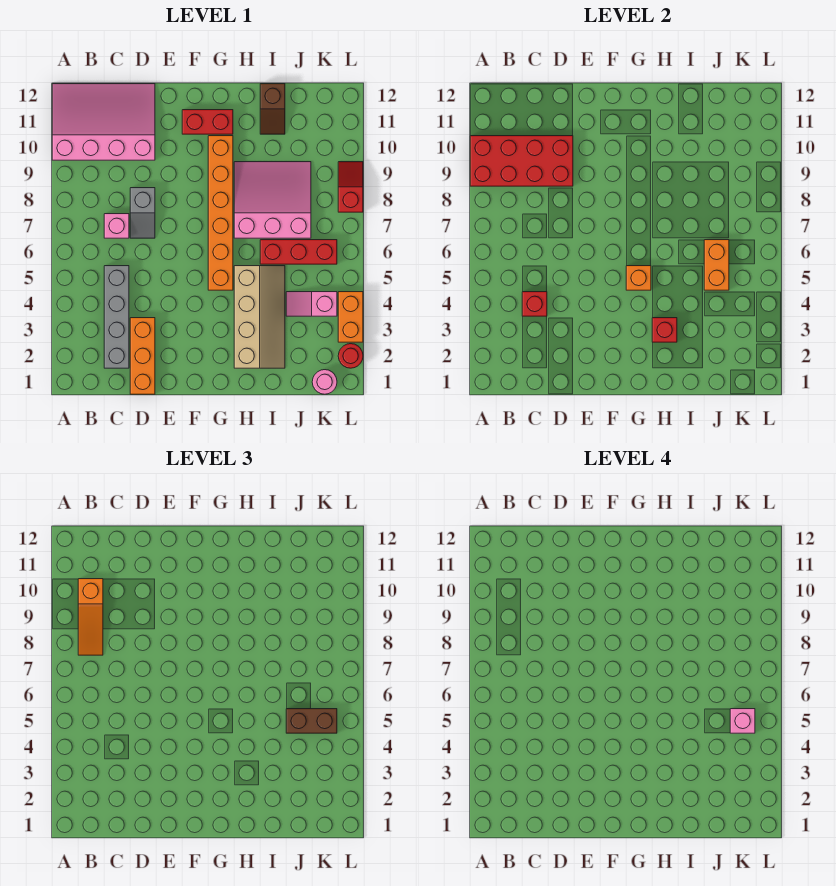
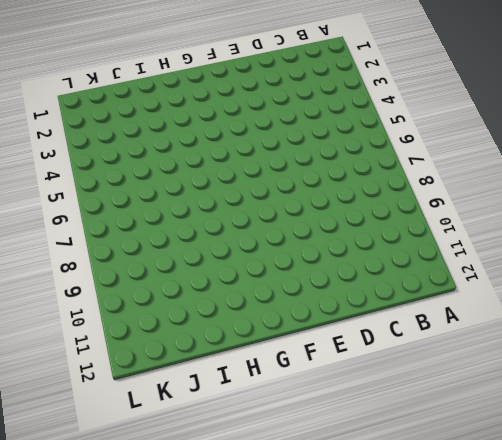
none -> pink 3x4 slope [52,84,155,160]
none -> grey 1x4 brick [104,266,129,368]
none -> pink 1x1 brick [104,214,129,238]

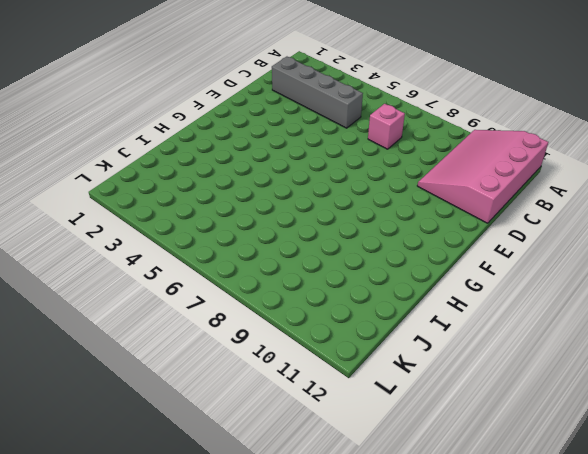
pink 3x4 slope [417,130,548,223] -> pink 3x4 slope turned to [52,84,155,160]
none -> orange 1x3 brick [130,318,155,394]
none -> grey 1x2 slope [130,188,155,238]
none -> red 1x2 brick [182,110,233,134]

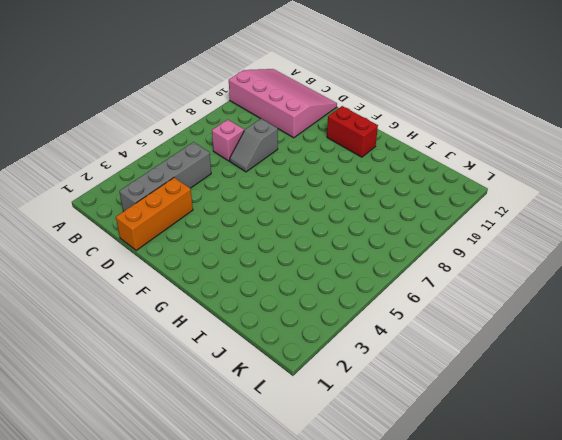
none -> orange 1x6 brick [208,136,233,290]
none -> tan 2x4 slope [234,266,285,368]
none -> pink 3x3 slope [234,162,311,238]

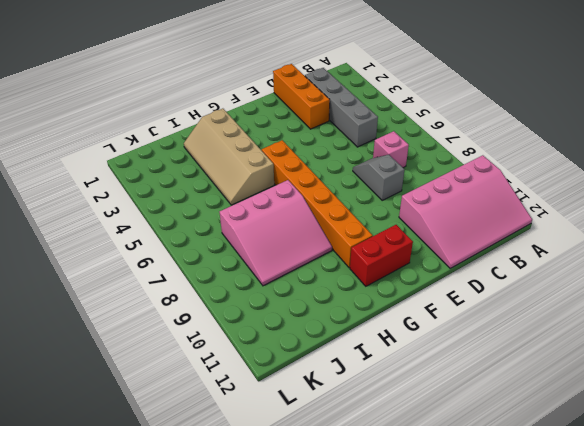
none -> red 1x3 brick [260,240,337,264]
none -> brown 1x2 slope [260,84,285,134]
none -> pink 1x2 slope [286,292,337,316]

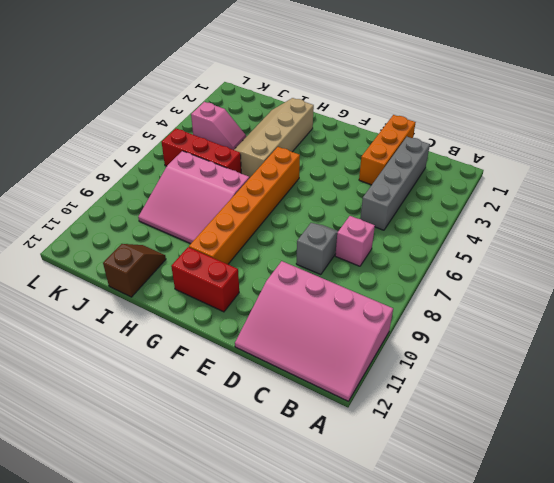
none -> pink 1x1 round brick [312,370,337,394]
none -> red 1x1 round brick [338,344,363,368]
none -> orange 1x2 brick [338,292,363,342]

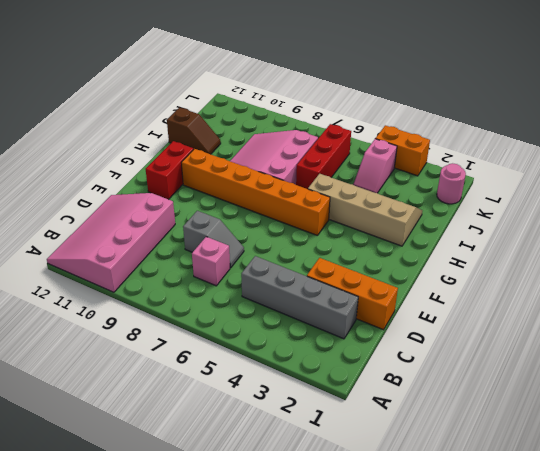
none -> red 1x1 round brick [338,344,363,368]
none -> red 1x2 slope [338,162,363,212]
none -> red 2x4 brick [470,136,573,186]

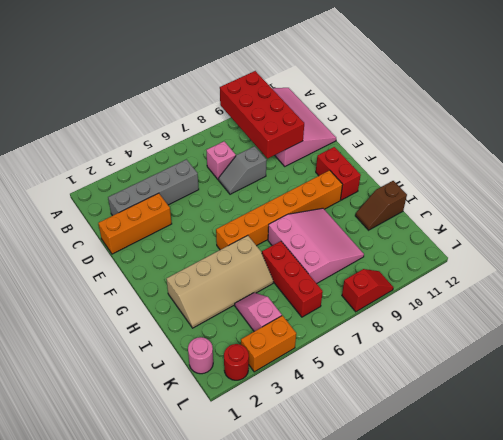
none -> red 1x1 brick [522,292,547,316]
none -> orange 1x1 brick [626,266,651,290]
none -> red 1x1 brick [652,318,677,342]

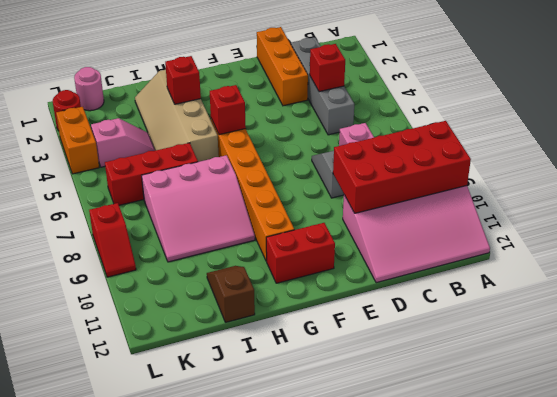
red 1x1 brick [210,85,246,135] -> orange 1x1 brick [626,266,651,290]
none -> orange 1x2 brick [704,240,729,290]
none -> orange 1x3 slope [78,579,103,655]
none -> brown 1x2 brick [286,709,337,733]

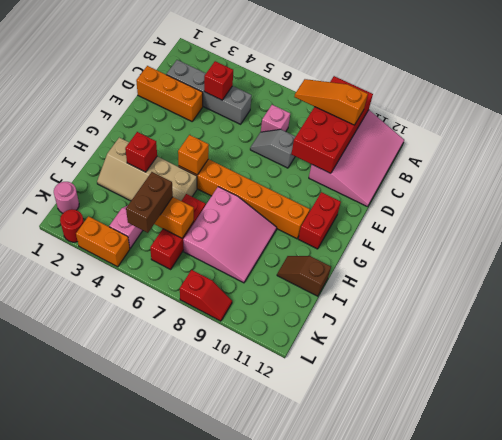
none -> pink 1x1 brick [730,709,755,733]

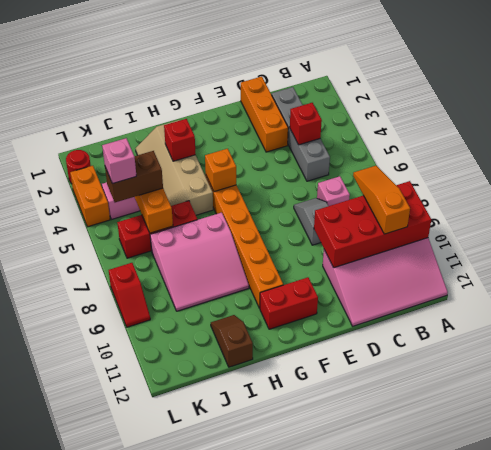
none -> pink 1x1 round brick [312,370,337,394]

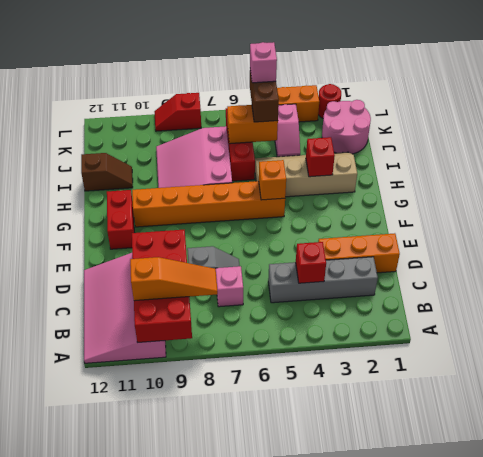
pink 2x2 round brick [322,100,371,154] -> pink 1x1 round brick [312,370,337,394]

